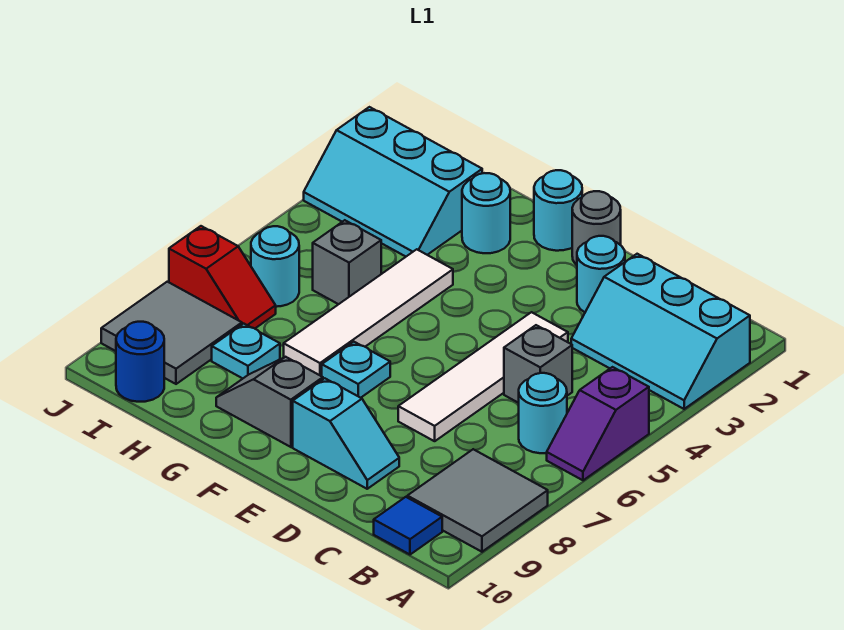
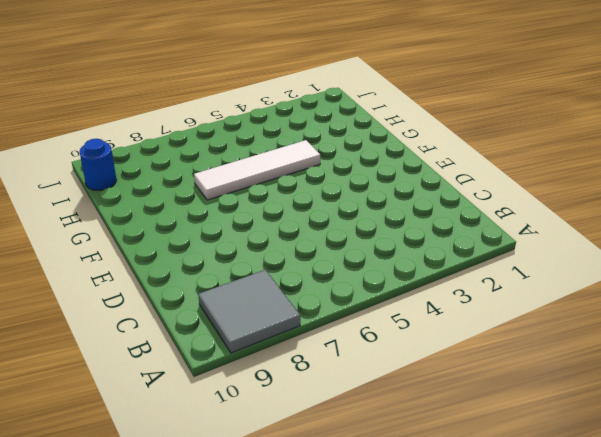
none -> cyan 2x3 slope [571,254,750,409]
none -> purple 1x2 slope [547,367,649,480]
none -> cyan 1x1 round brick [519,373,567,453]

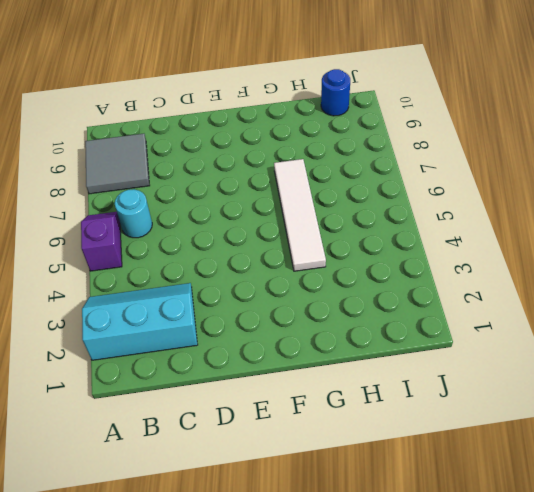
none -> blue 1x1 tile [374,497,442,555]
none -> grey 1x1 brick [504,325,572,403]
none -> cyan 1x1 round brick [577,236,625,312]

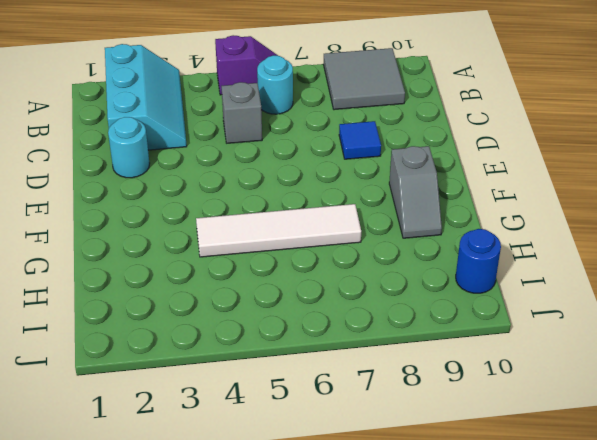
blue 1x1 tile [339,121,381,159] -> blue 1x1 tile moved to [374,497,442,555]
none -> white 1x4 tile [398,312,568,441]
none -> cyan 1x2 slope [293,378,399,489]
none -> grey 1x1 round brick [572,191,621,265]

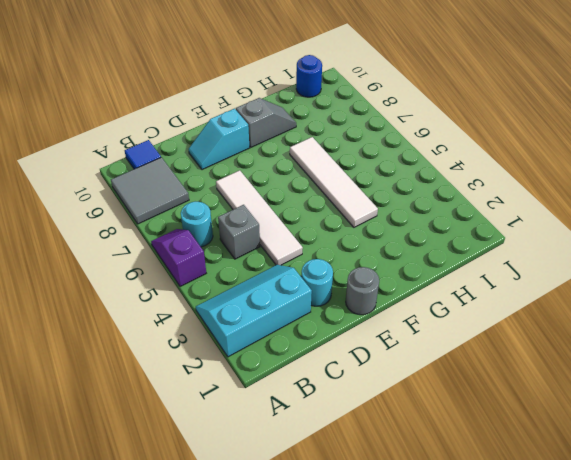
none -> cyan 1x1 round brick [534,170,582,251]
none -> cyan 1x1 plate [322,342,390,398]
none -> cyan 1x1 round brick [462,173,510,253]

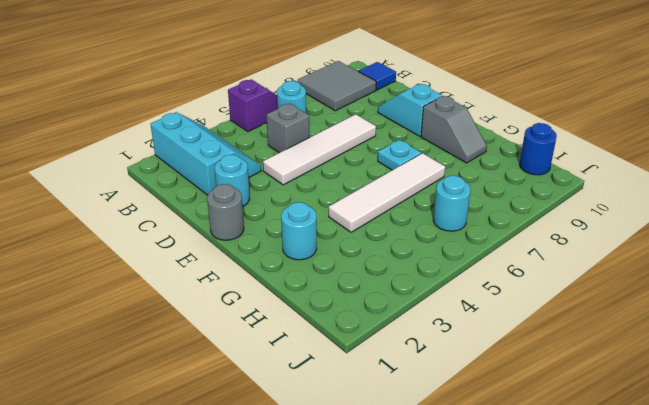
none -> cyan 1x1 round brick [534,170,582,251]
none -> cyan 2x3 slope [304,107,482,257]
none -> grey 1x1 brick [313,220,381,304]

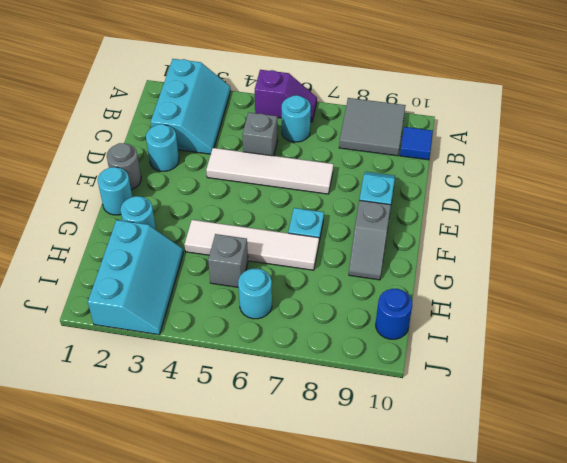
none -> cyan 1x1 plate [212,324,280,378]
none -> red 1x2 slope [169,226,276,328]
none -> grey 2x2 tile [101,282,242,384]

